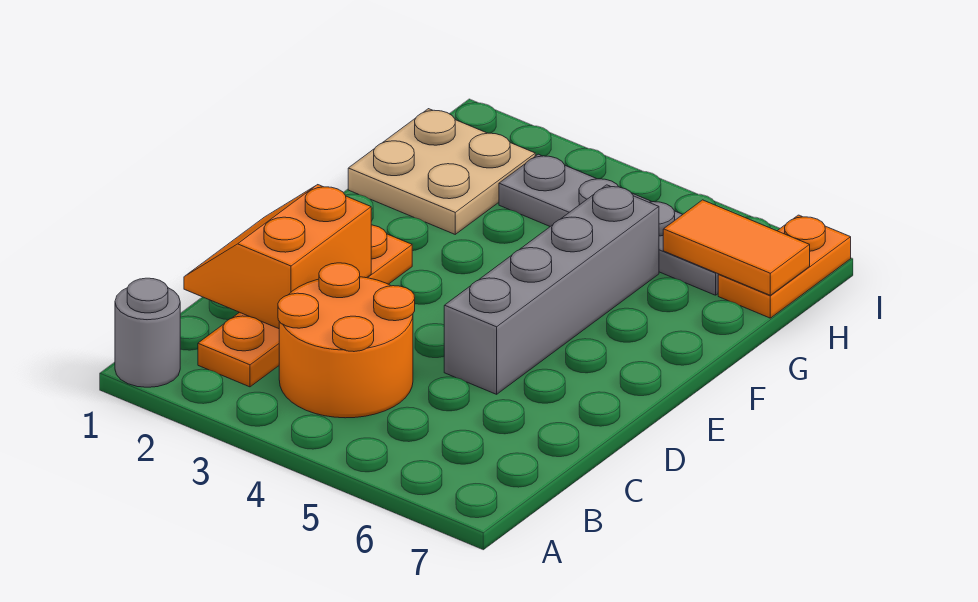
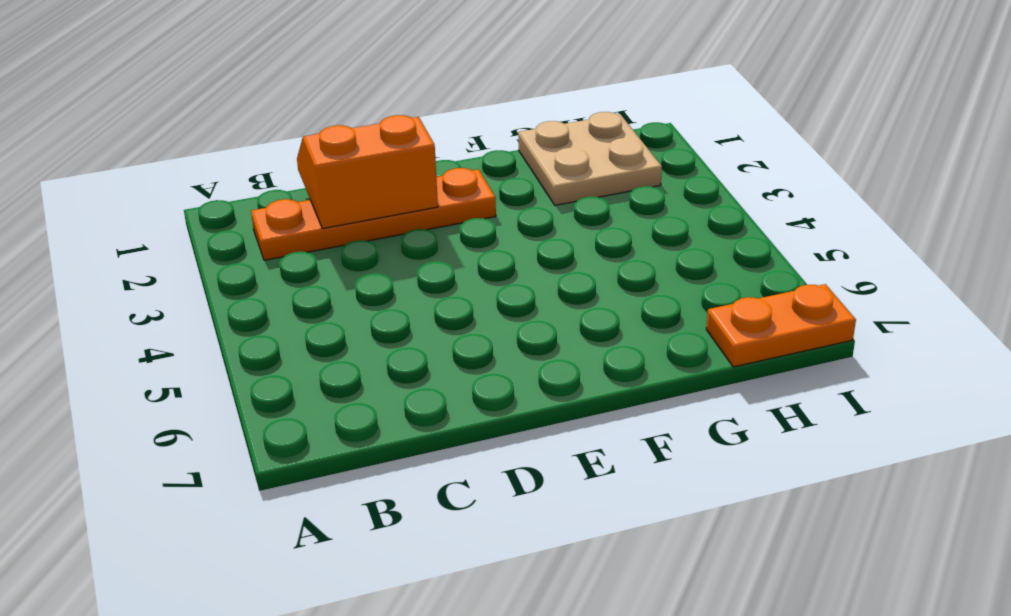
none -> grey 1x1 round brick [115,278,180,387]
none -> orange 2x2 round brick [278,263,415,418]

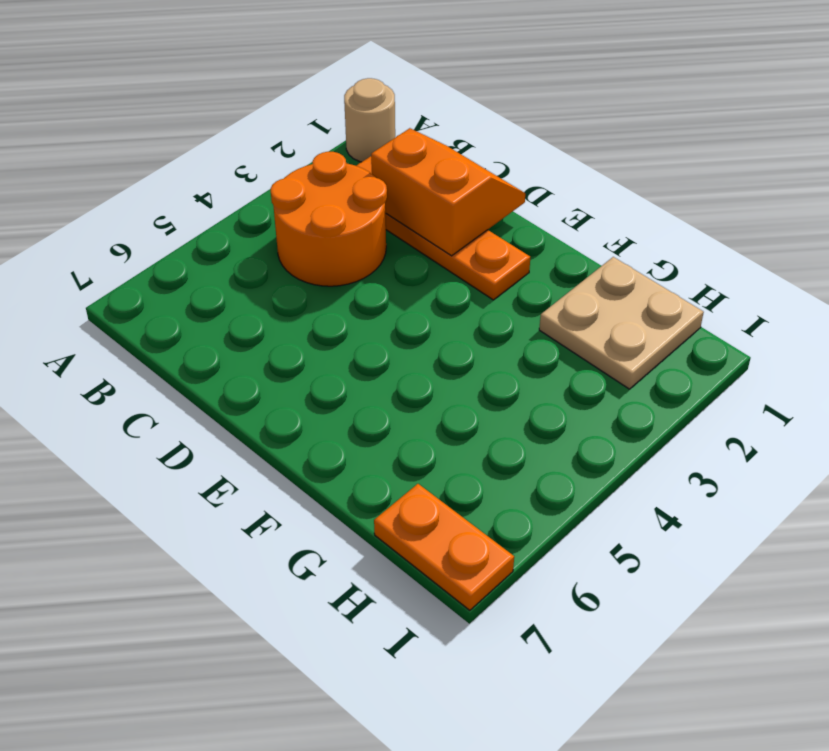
tan 1x1 round brick [344,78,395,162] -> grey 1x1 round brick [115,278,180,387]
none -> grey 1x4 brick [444,185,659,394]
none -> grey 1x4 plate [499,154,719,295]

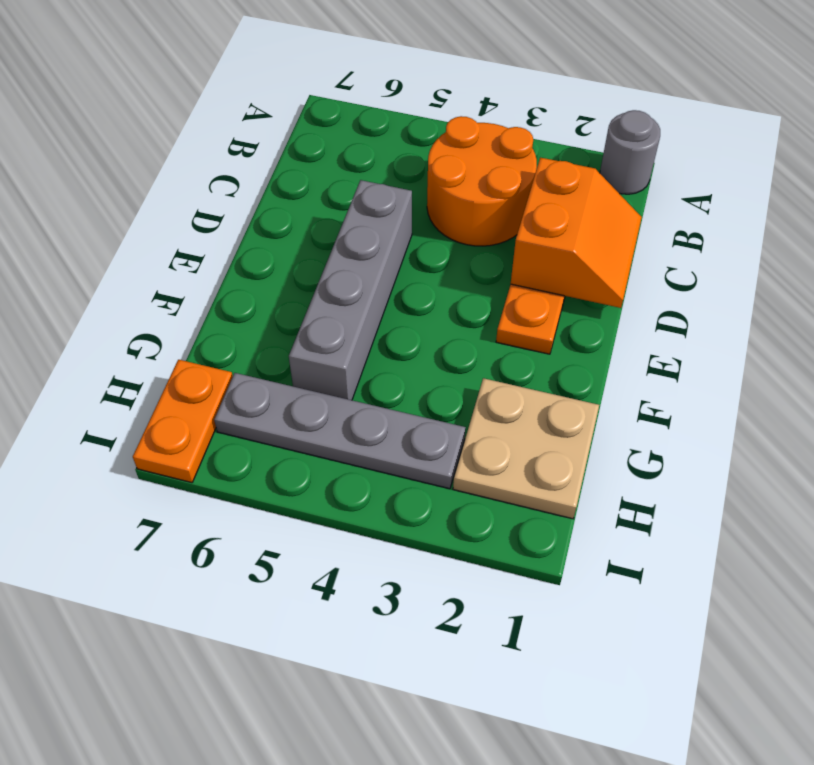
none -> orange 1x2 tile [663,200,810,295]

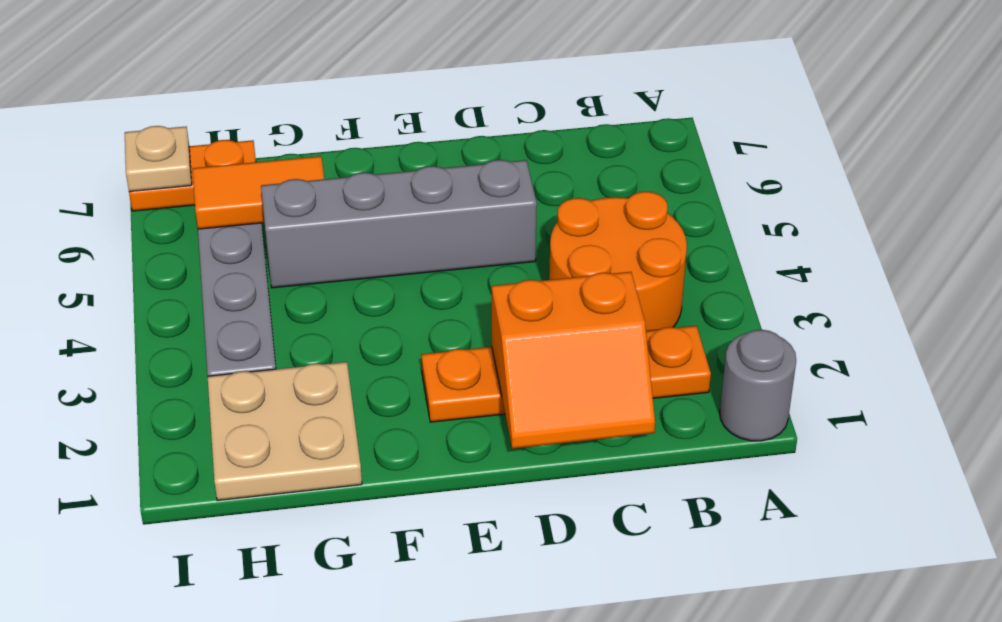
orange 1x2 tile [193,156,324,229] -> orange 1x2 tile turned to [663,200,810,295]
tan 1x1 plate [125,126,192,192] -> none

